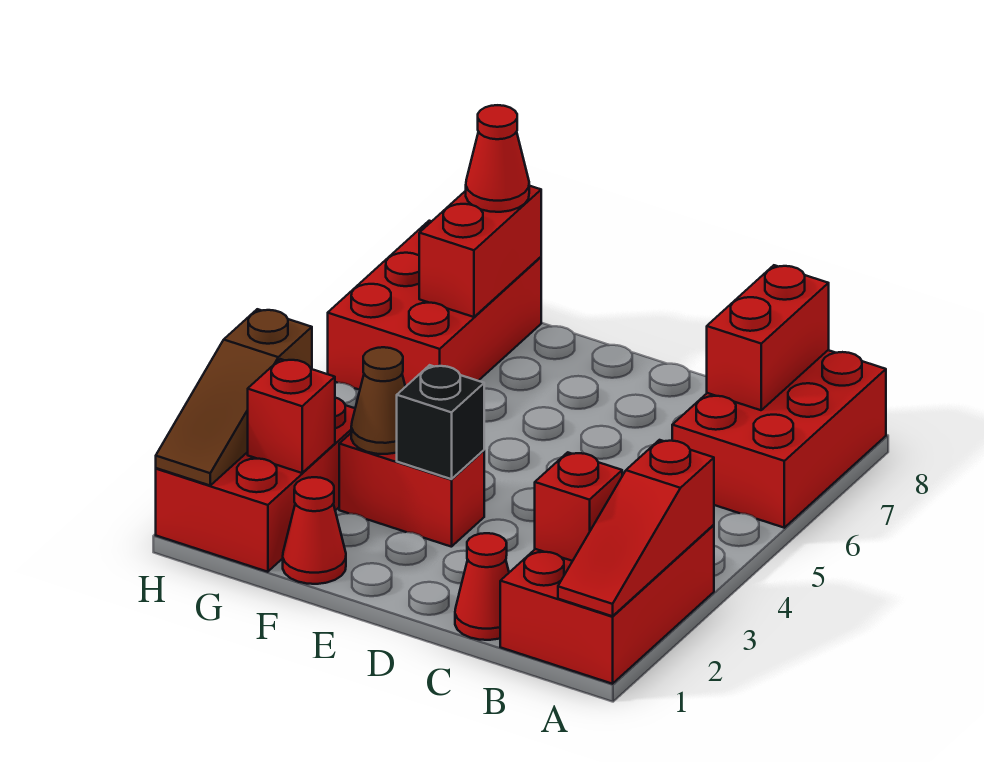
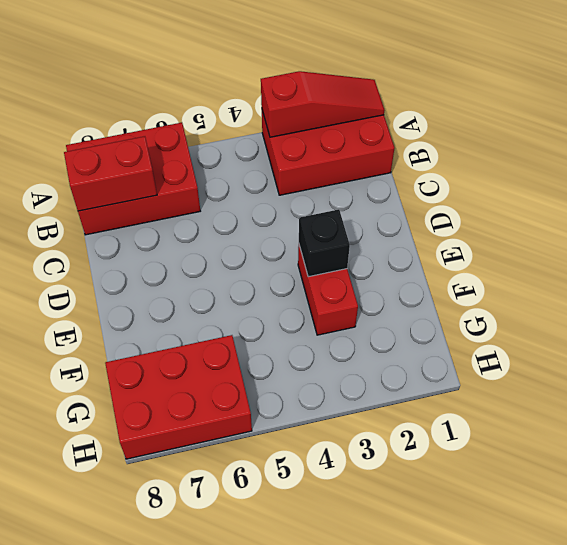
none -> red 1x1 cone [455,533,509,640]
none -> red 1x1 cone [283,477,346,584]
none -> red 2x3 brick [156,398,355,572]

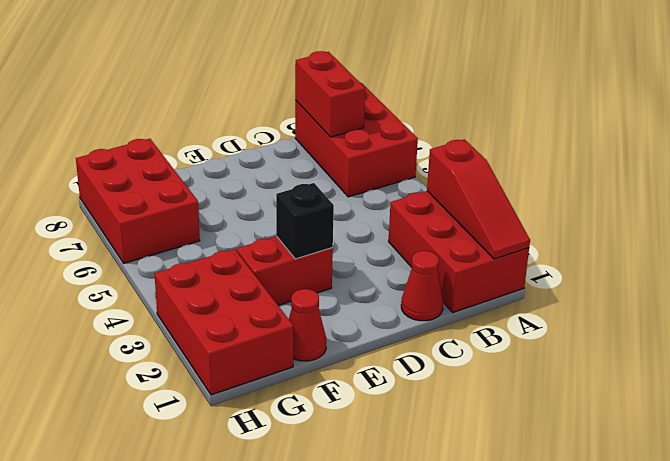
none -> red 1x1 brick [535,452,622,561]
none -> brown 1x1 cone [351,347,405,454]
none -> red 1x1 brick [248,359,335,473]

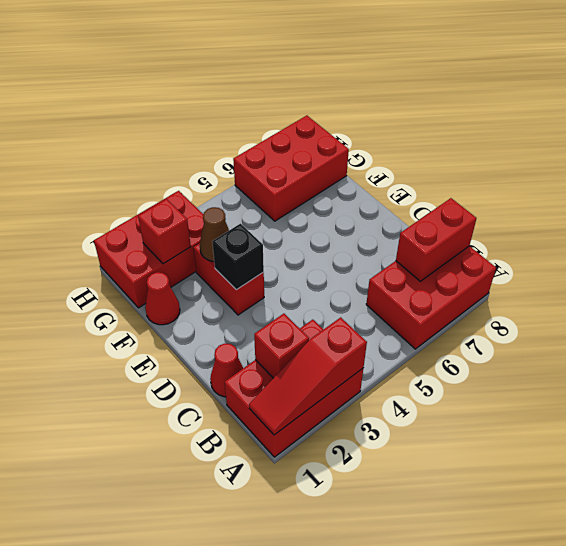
none -> red 1x2 brick [419,186,541,317]
none -> brown 1x3 slope [156,309,312,485]
none -> red 1x1 cone [466,105,529,212]

